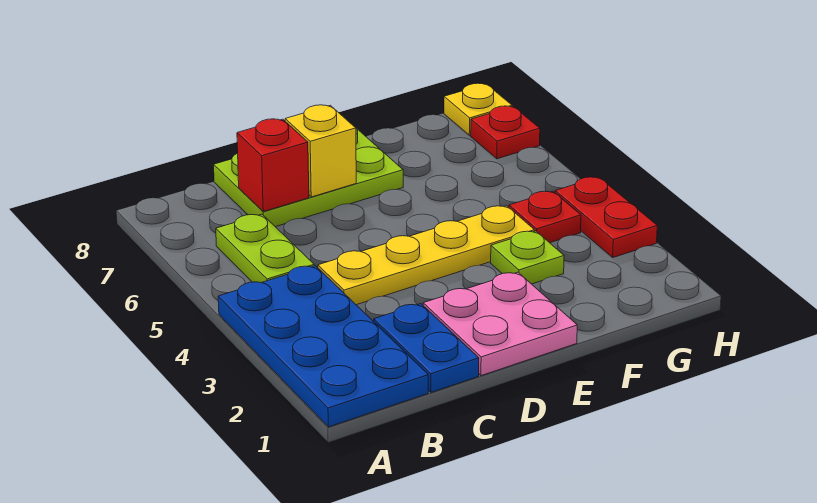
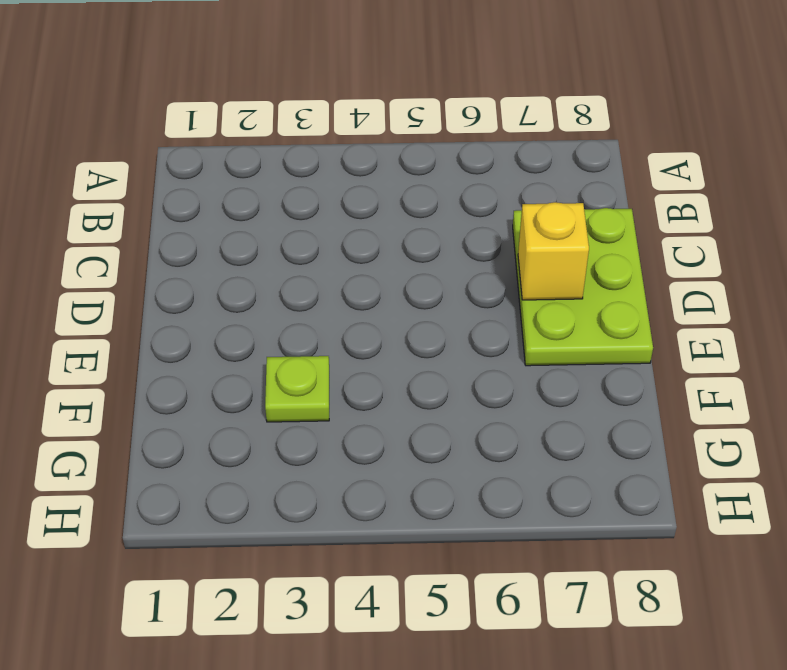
none -> blue 2x4 plate [218,266,428,427]
none -> lime 1x2 plate [216,214,314,283]
none -> blue 1x2 plate [374,304,479,392]

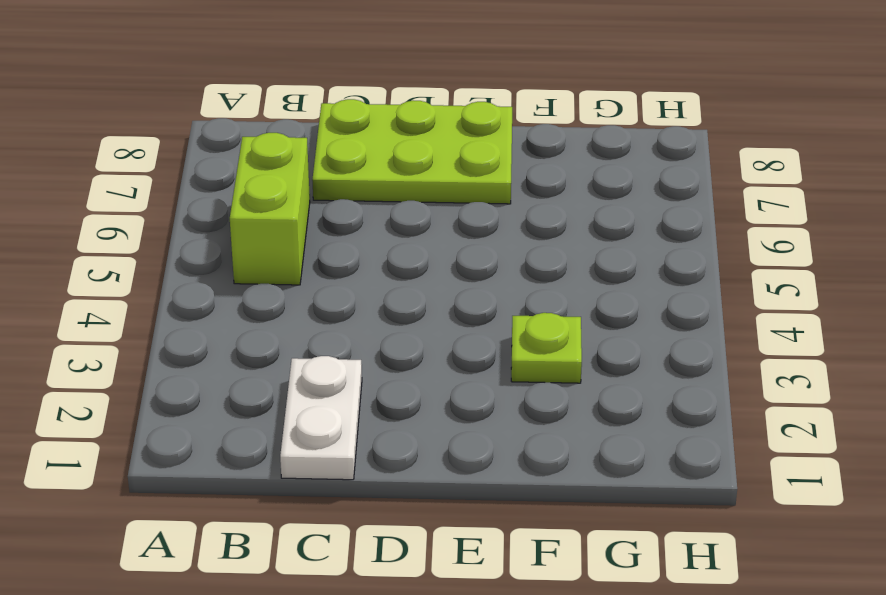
lime 1x2 brick [230,133,310,285] -> lime 1x2 plate [216,214,314,283]
white 1x2 plate [280,356,362,480] -> blue 1x2 plate [374,304,479,392]
none -> blue 2x4 plate [218,266,428,427]
none -> yellow 1x4 plate [318,206,534,305]
none -> pink 2x2 plate [423,272,577,376]

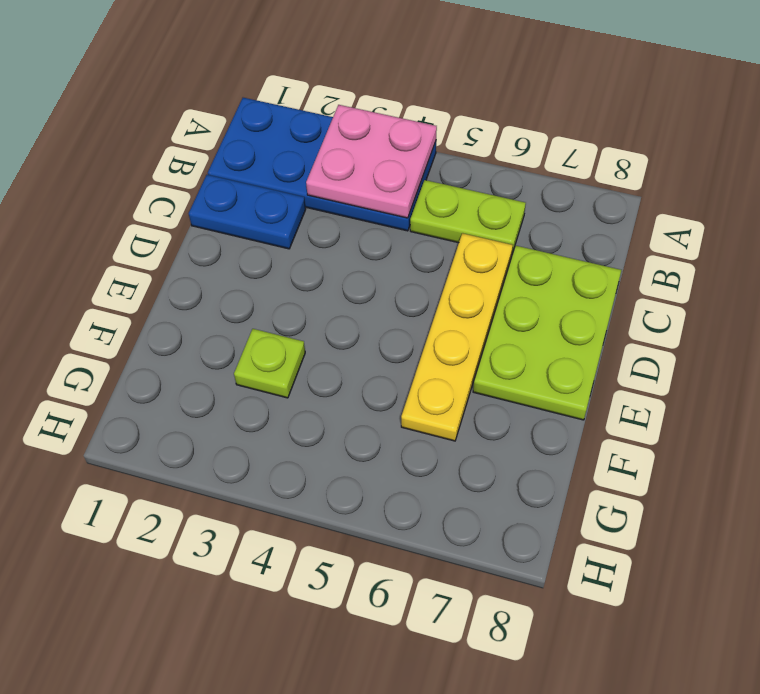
pink 2x2 plate [306,105,437,218] -> pink 2x2 plate moved to [423,272,577,376]
yellow 1x4 plate [401,233,513,441] -> yellow 1x4 plate moved to [318,206,534,305]
none -> red 1x1 plate [509,191,581,243]
none -> red 1x2 plate [555,177,657,257]
none -> red 1x1 plate [471,106,540,159]

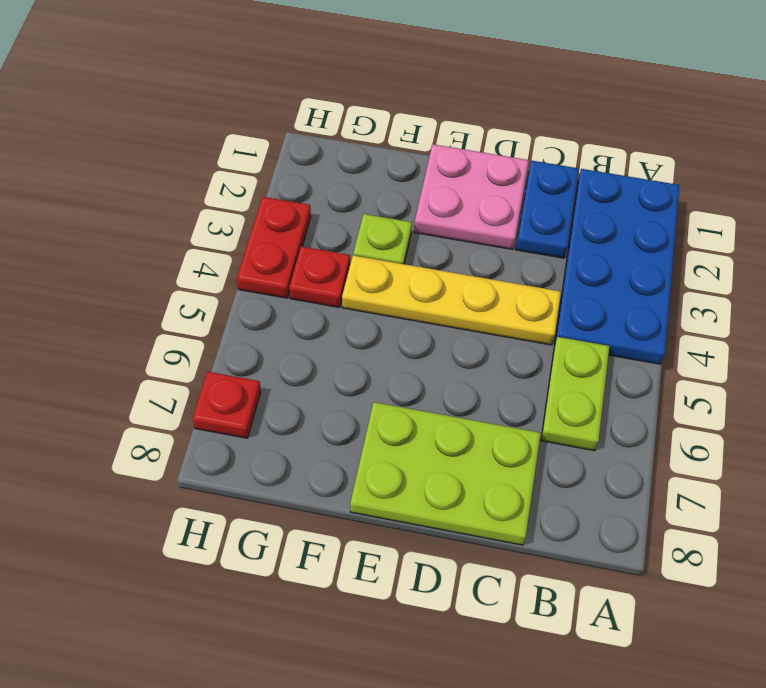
none -> yellow 1x1 plate [444,83,512,135]
none -> red 1x1 brick [237,119,309,212]
none -> yellow 1x1 brick [285,105,356,197]

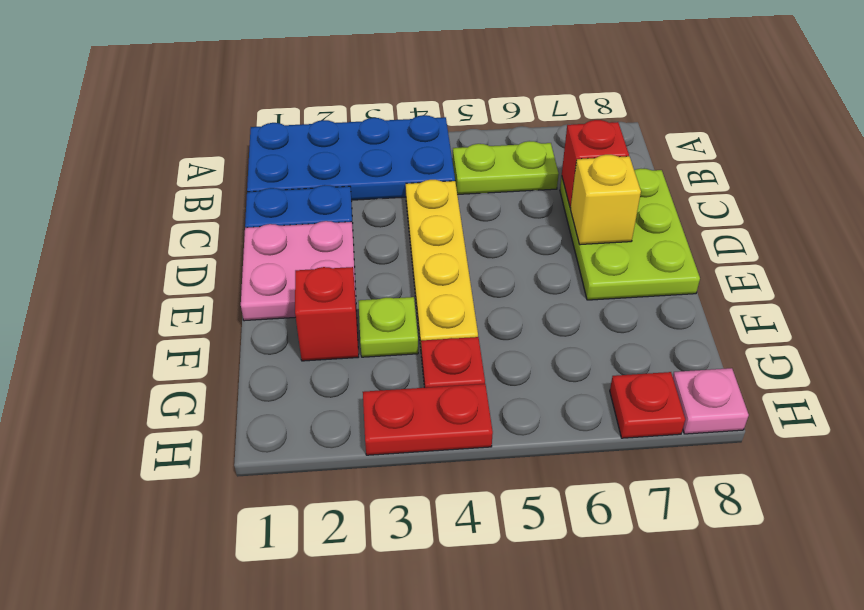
red 1x1 brick [295,267,359,361] -> none
pink 1x1 plate [673,368,749,434] -> yellow 1x1 plate [444,83,512,135]

